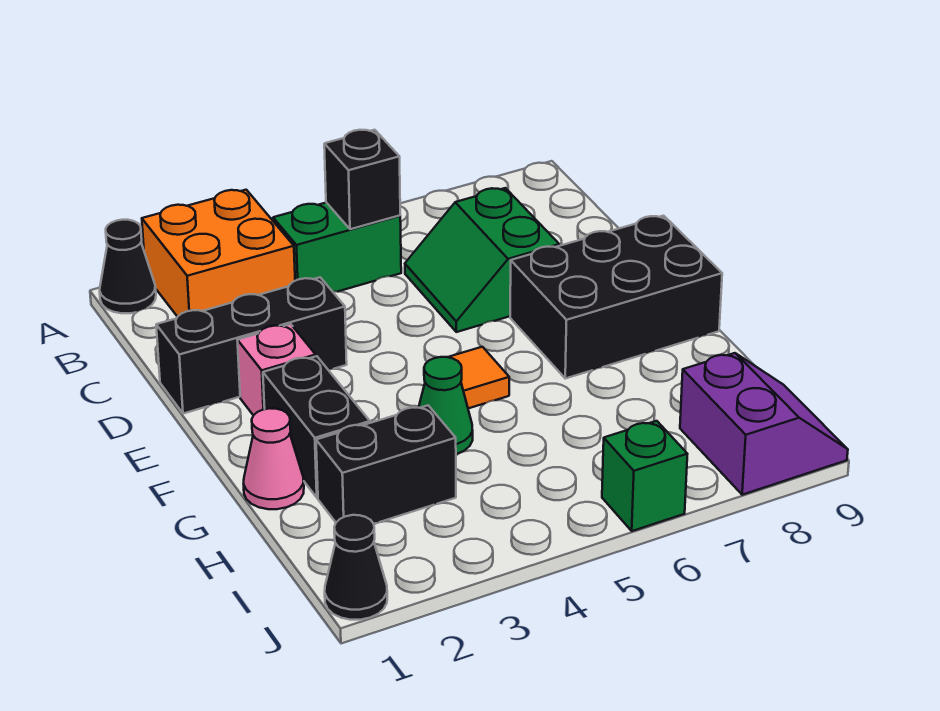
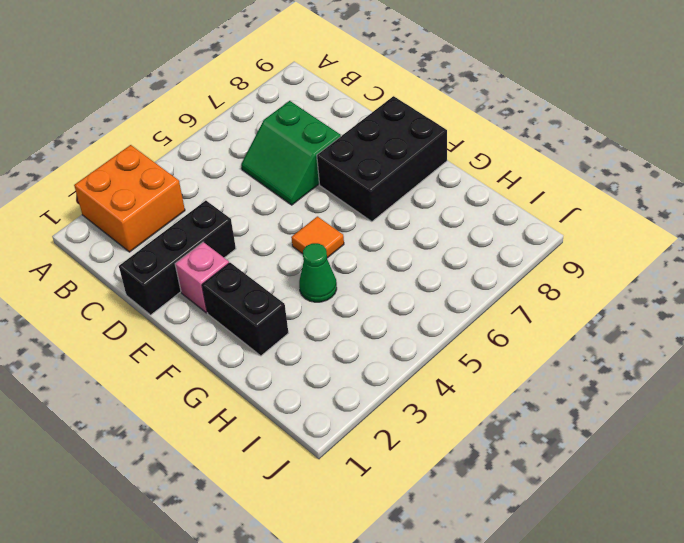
none -> black 1x1 cone [100,220,156,313]
none -> green 1x2 brick [273,203,401,292]
none -> pink 1x1 cone [244,408,304,509]

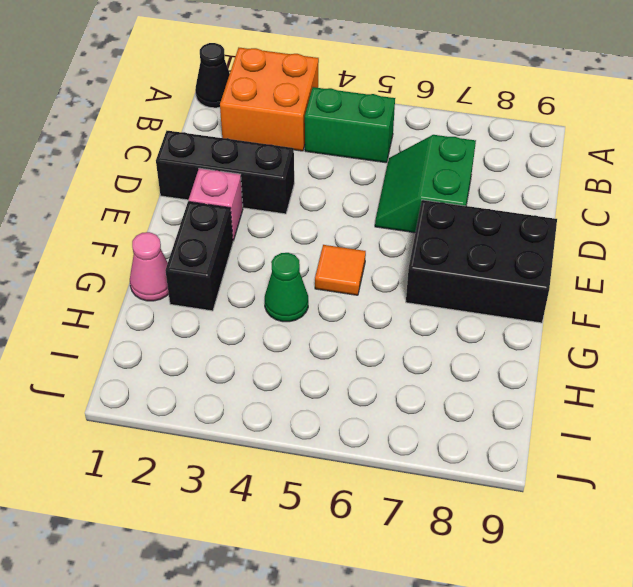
none -> black 1x2 brick [316,405,456,524]
none -> purple 2x2 slope [680,353,848,495]
none -> black 1x1 cone [325,515,387,620]

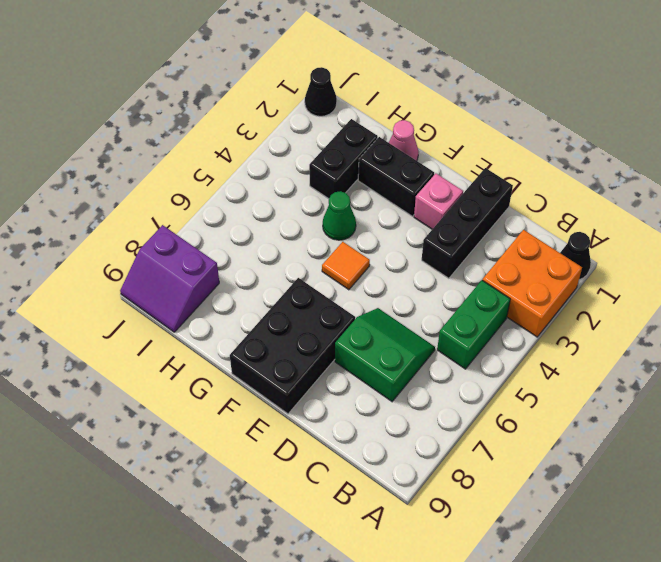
none -> green 1x1 brick [602,421,687,531]
none -> black 1x1 brick [324,130,400,229]

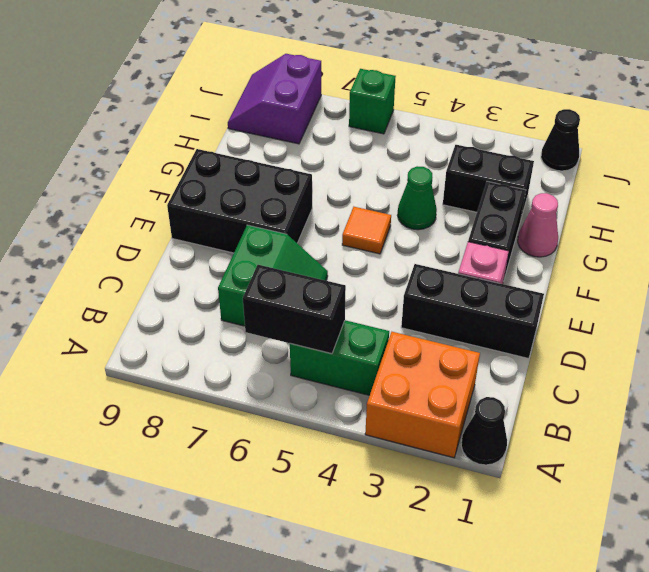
black 1x2 brick [243,265,346,354] -> black 1x1 brick [324,130,400,229]

